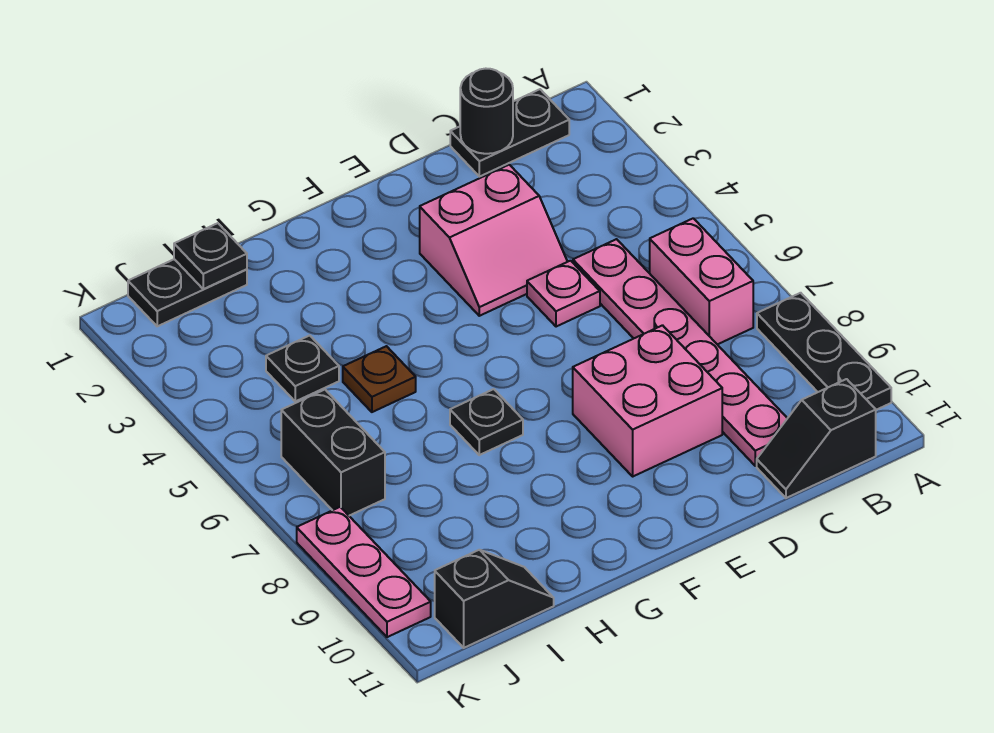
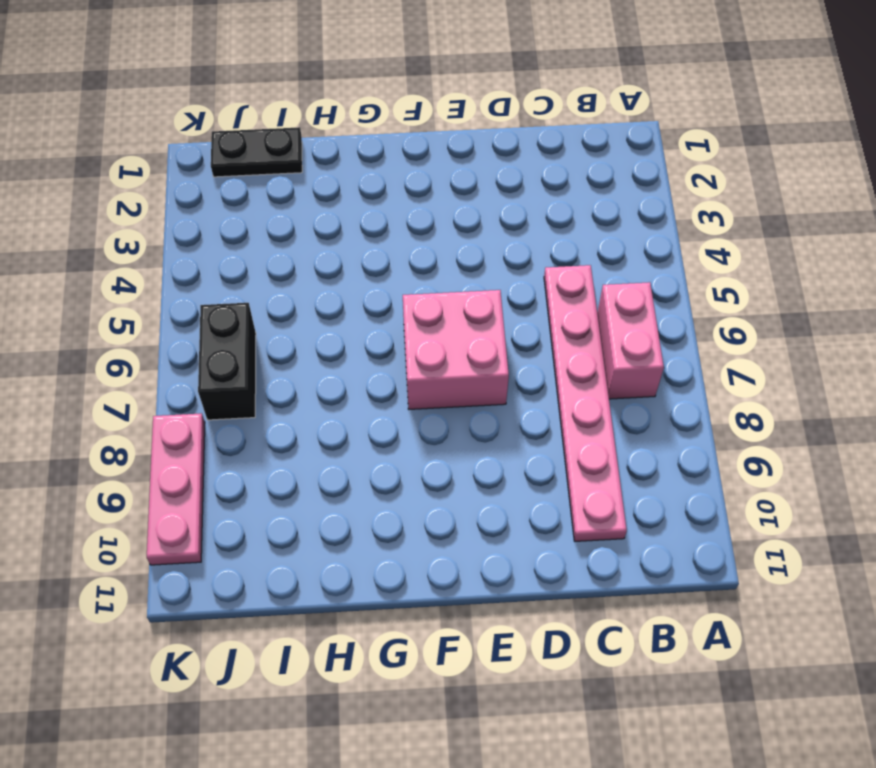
pink 2x2 brick [403,290,509,409] -> pink 2x2 brick moved to [573,325,722,476]
none -> black 1x3 plate [757,293,891,410]
none -> black 1x2 plate [450,89,569,177]
none -> black 1x2 slope [757,379,876,498]

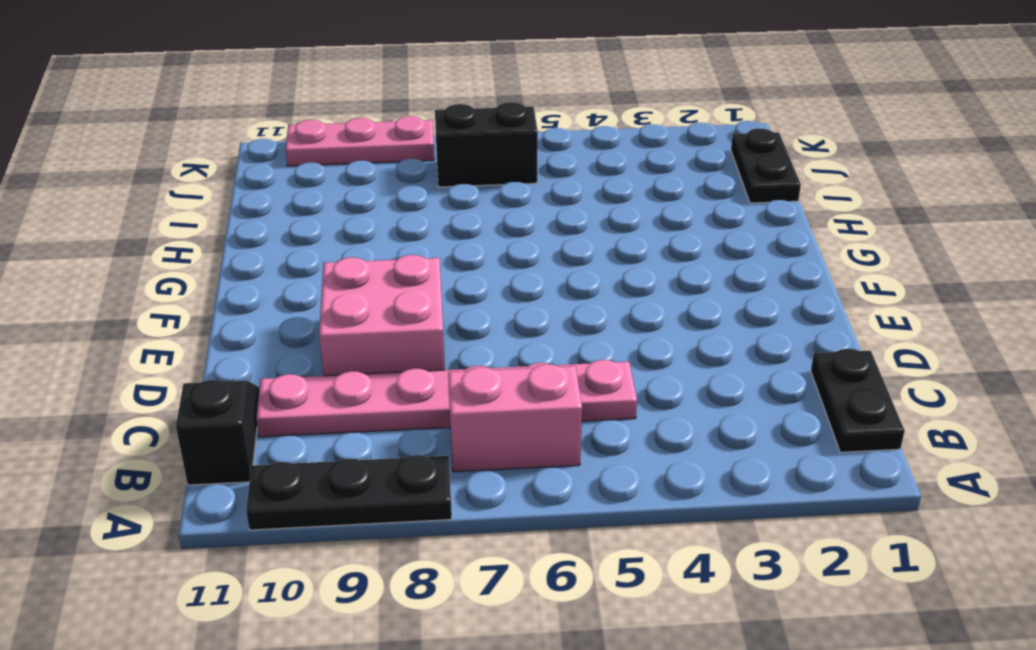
none -> pink 2x2 slope [420,165,567,316]
none -> pink 1x1 plate [527,261,600,327]
none -> black 1x1 plate [450,389,523,455]

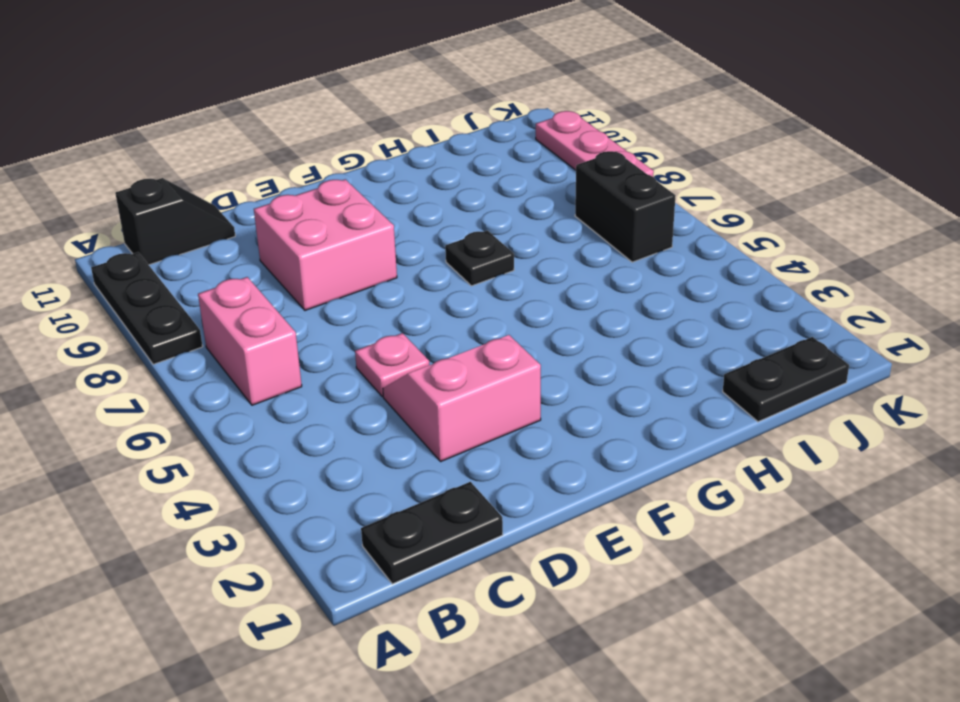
none -> pink 1x6 plate [573,239,787,466]
none -> brown 1x1 plate [343,346,416,412]
none -> black 1x1 plate [266,335,339,401]

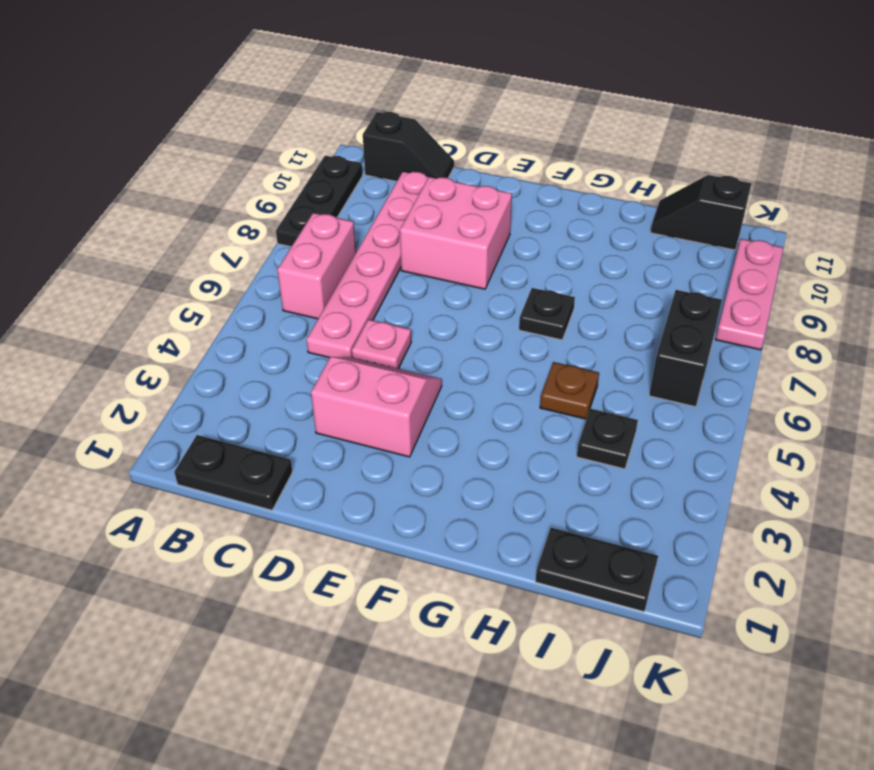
none -> black 1x1 round brick [460,69,513,154]
none -> black 1x1 plate [174,223,247,289]

